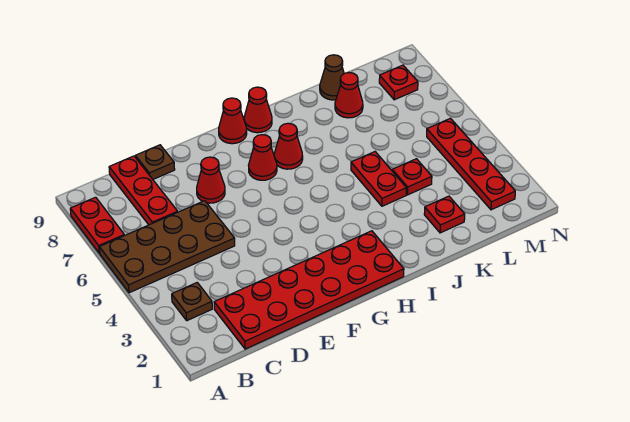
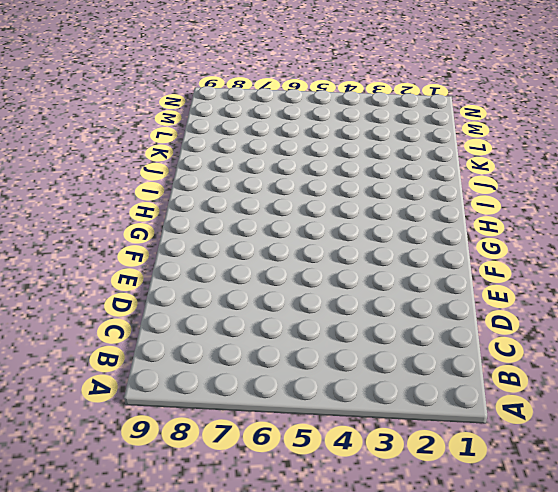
none -> brown 2x4 plate [99,201,235,293]
none -> red 1x2 plate [70,197,124,253]
none -> brown 1x1 plate [172,283,212,321]

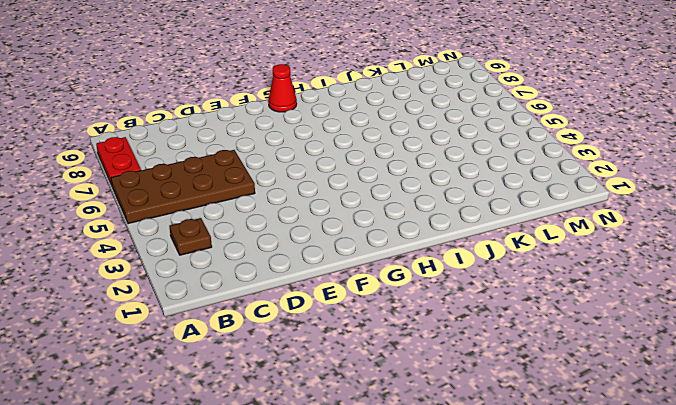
none -> red 2x6 plate [214,231,404,349]
none -> red 1x3 plate [109,156,178,225]
none -> brown 1x1 plate [135,145,175,179]

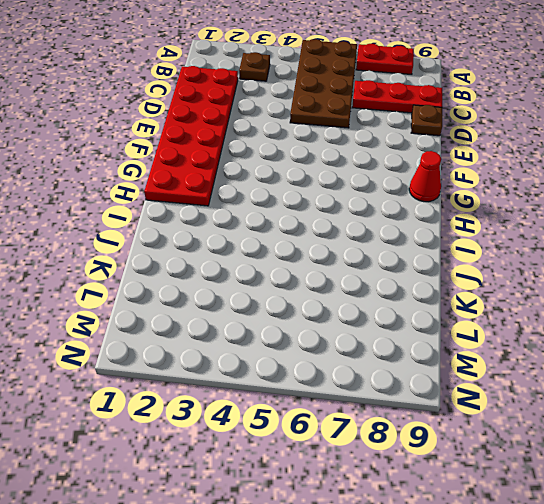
none -> red 1x1 cone [197,157,225,203]
none -> red 1x1 cone [248,135,277,180]
none -> red 1x1 cone [274,123,303,169]

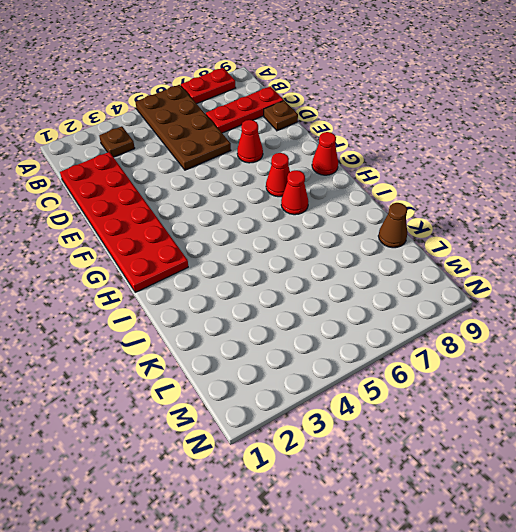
none -> red 1x1 cone [244,87,272,133]
none -> red 1x2 plate [351,152,406,206]
none -> red 1x1 plate [424,196,465,233]

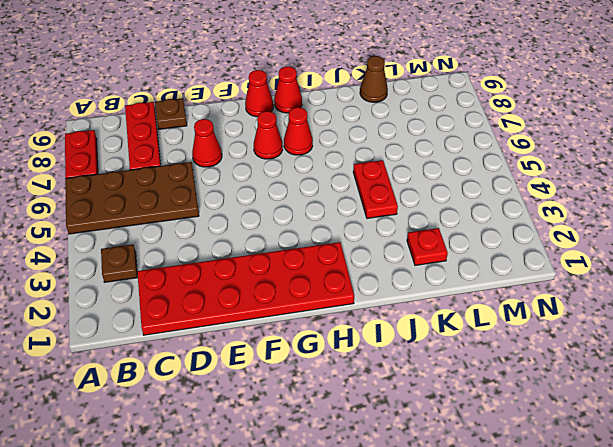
none -> red 1x1 plate [392,159,432,195]
none -> red 1x1 cone [335,73,363,118]
none -> red 1x4 plate [427,118,515,210]

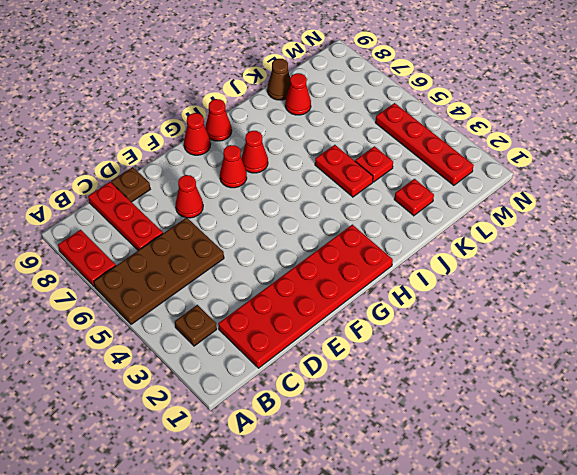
none -> red 1x1 plate [379,65,418,100]

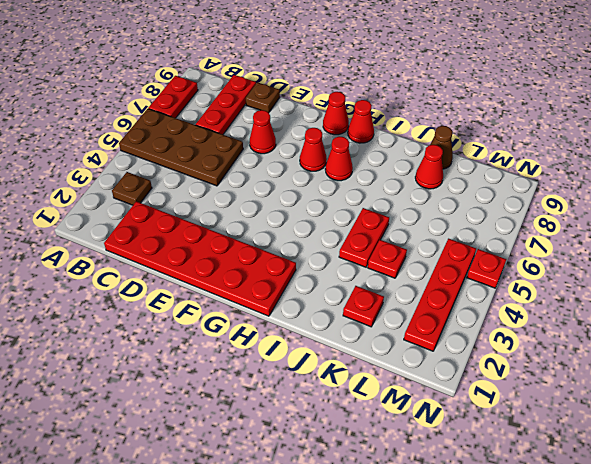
red 1x1 plate [467,249,506,288] -> red 1x1 plate moved to [379,65,418,100]

